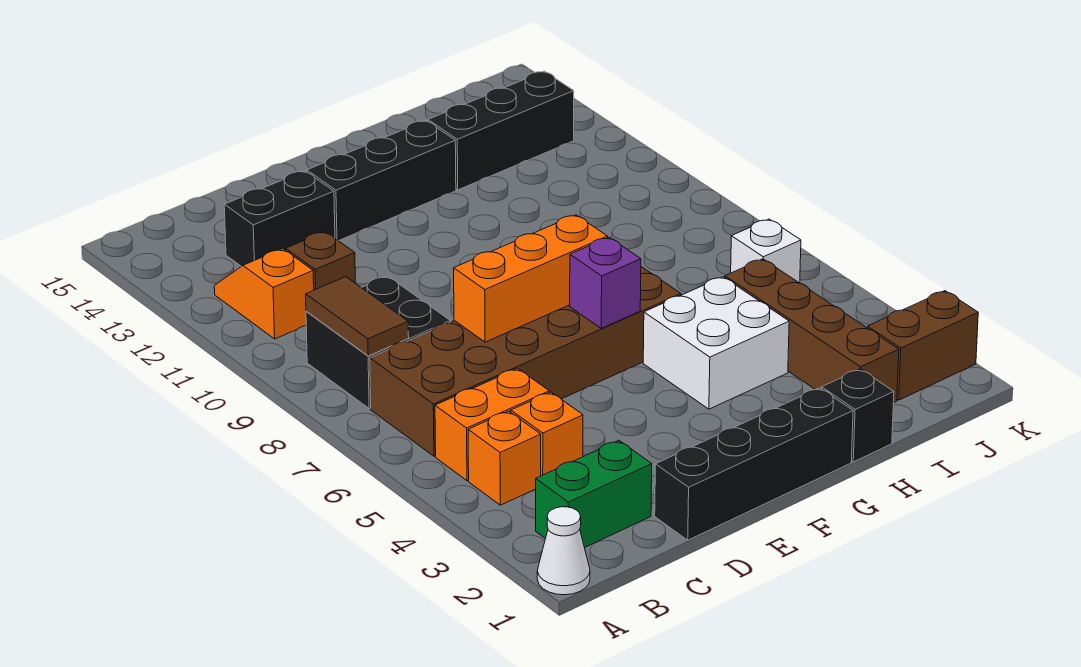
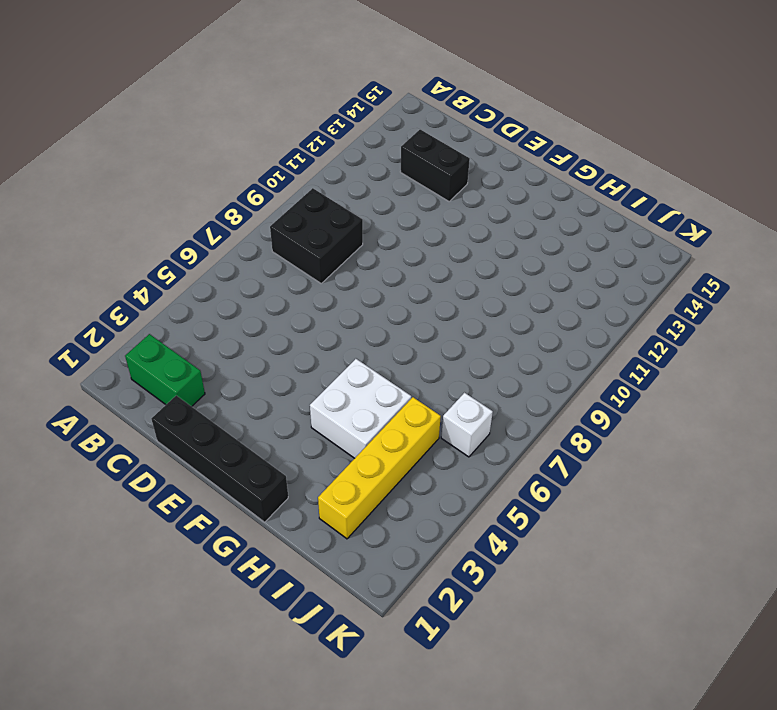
yellow 1x4 brick [318,397,441,539] -> brown 1x4 brick [725,259,899,403]
none -> white 1x1 cone [537,507,590,595]
none -> orange 1x1 brick [468,411,541,505]
none -> orange 1x2 brick [435,368,549,481]

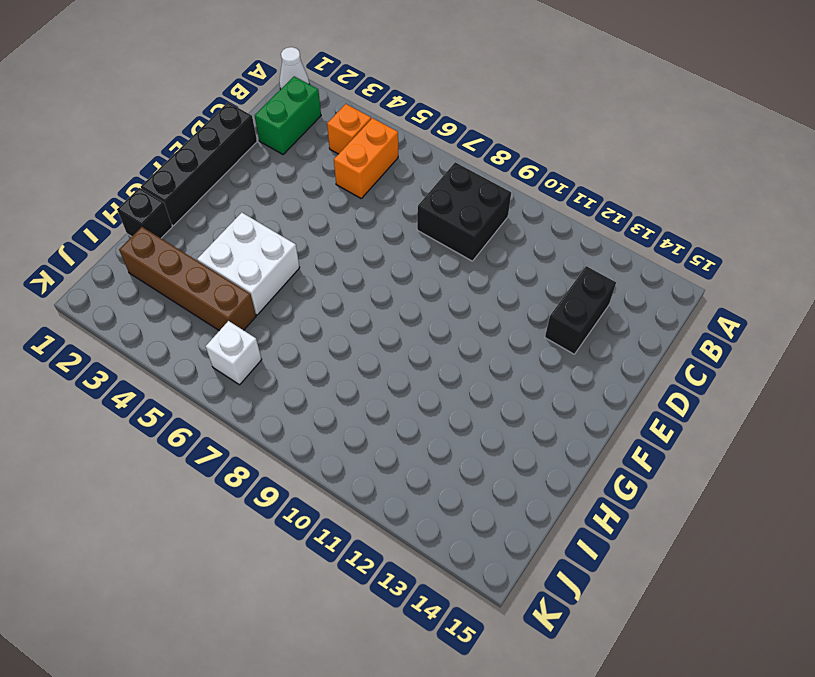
none -> brown 2x6 brick [370,267,681,456]
none -> orange 1x2 slope [214,249,314,339]
none -> orange 1x1 brick [511,392,583,476]

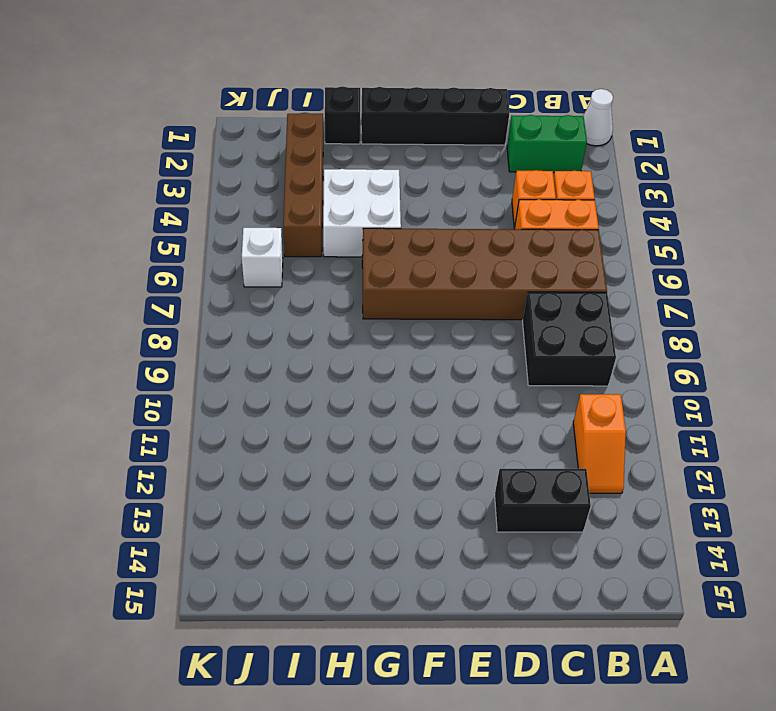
none -> brown 1x1 brick [286,232,355,290]
none -> black 1x3 brick [307,121,456,241]
none -> black 1x3 brick [428,71,574,190]

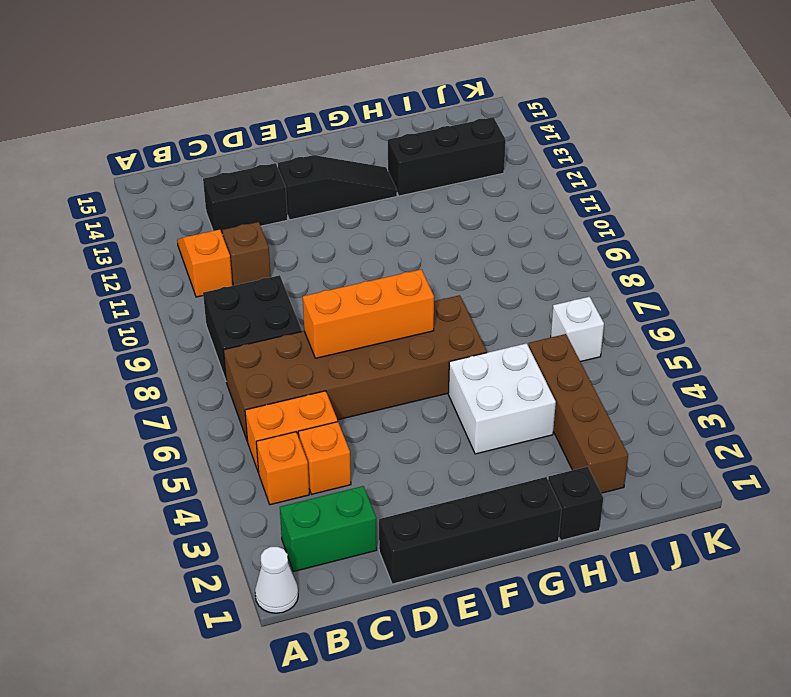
black 1x3 slope [278,155,397,220] -> black 1x3 brick [307,121,456,241]
none -> brown 1x2 brick [867,291,978,400]
none -> brown 1x2 tile [306,277,409,356]
none -> purple 1x1 brick [570,237,641,328]

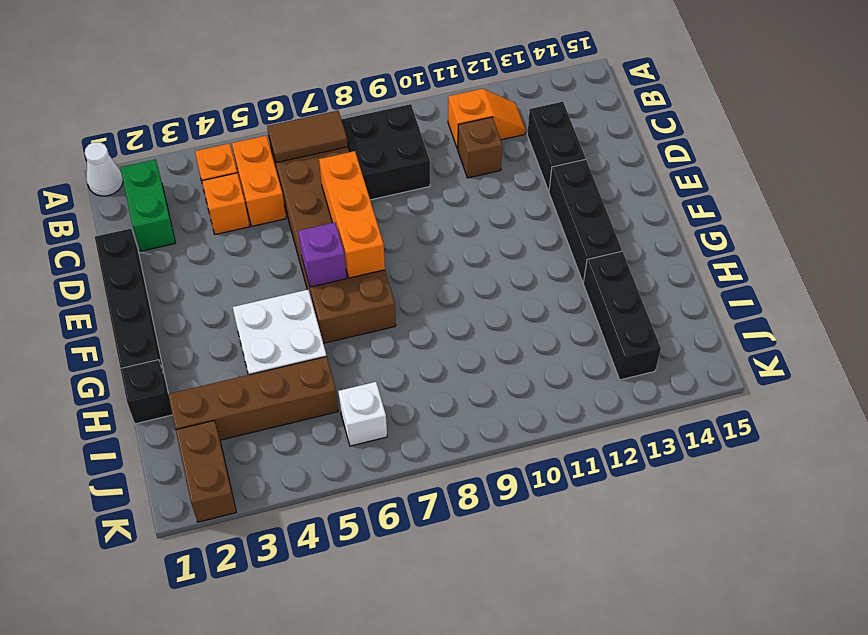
brown 1x2 tile [267,111,348,163] -> brown 1x2 tile moved to [306,277,409,356]

